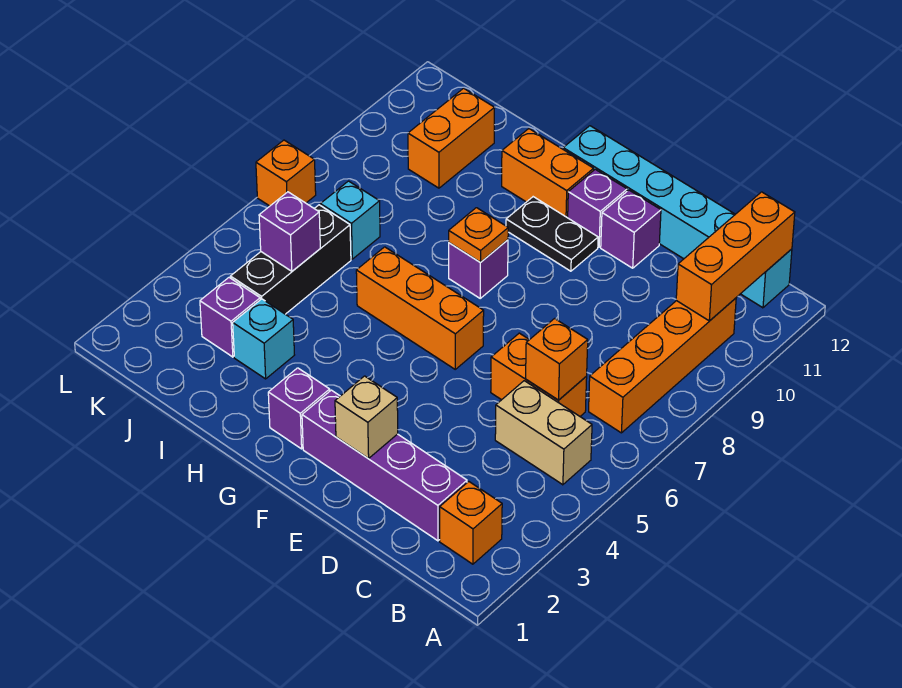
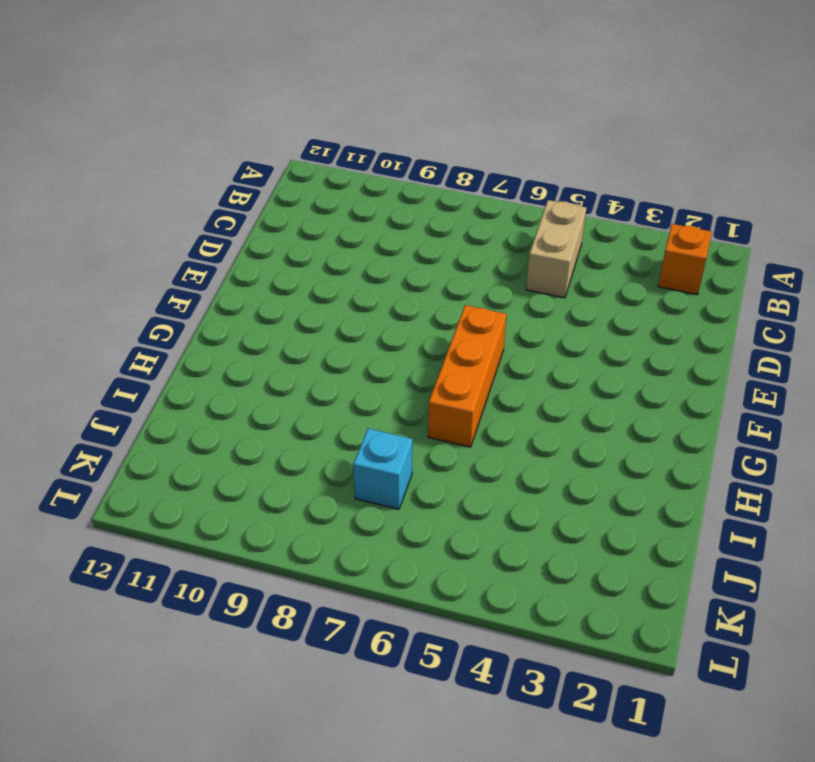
none -> orange 1x4 brick [589,298,736,433]
none -> cyan 1x6 brick [563,126,792,308]
none -> purple 1x4 brick [302,390,467,541]

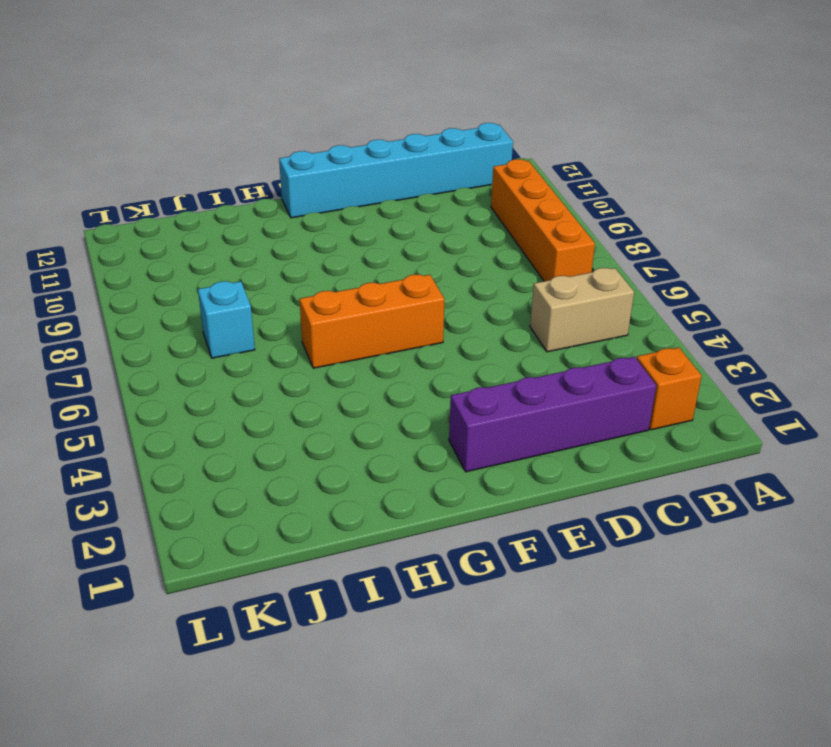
none -> orange 1x2 brick [491,333,587,416]
none -> purple 1x1 brick [601,190,661,268]
none -> black 1x2 plate [506,197,598,271]

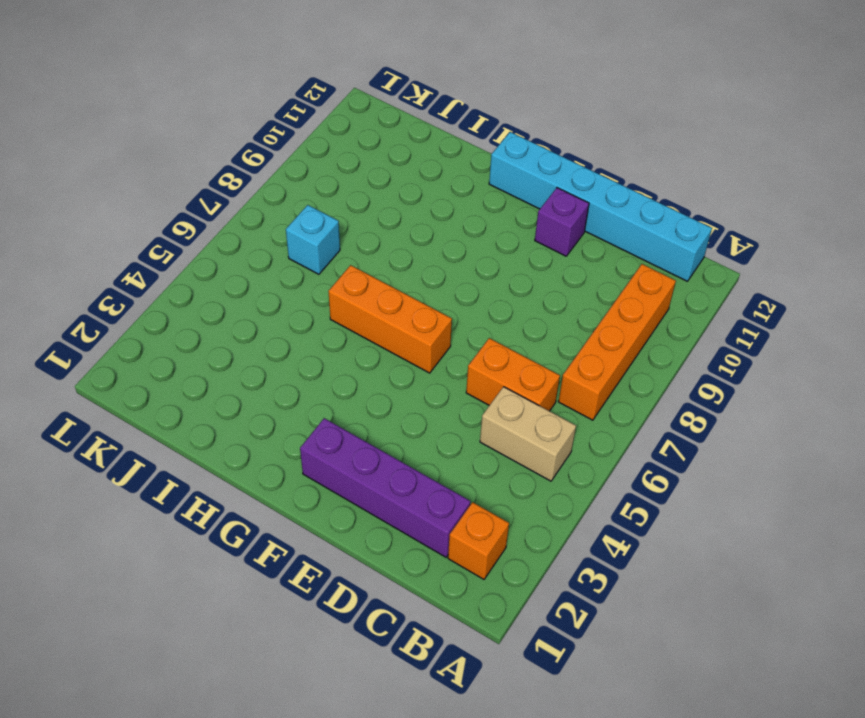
none -> black 1x2 plate [506,197,598,271]
none -> purple 1x1 brick [568,169,627,247]
none -> purple 1x1 brick [268,368,330,449]

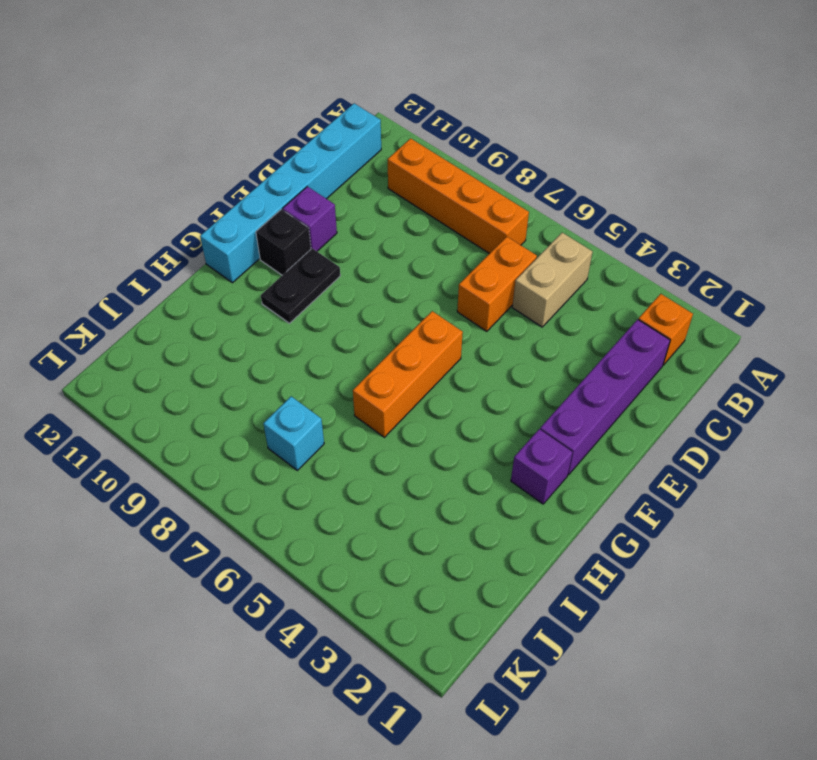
black 1x1 brick [256,209,311,275] -> purple 1x1 brick [568,169,627,247]
none -> purple 1x1 brick [449,240,508,298]
none -> orange 1x2 brick [502,129,594,218]
none -> cyan 1x1 brick [233,299,294,379]

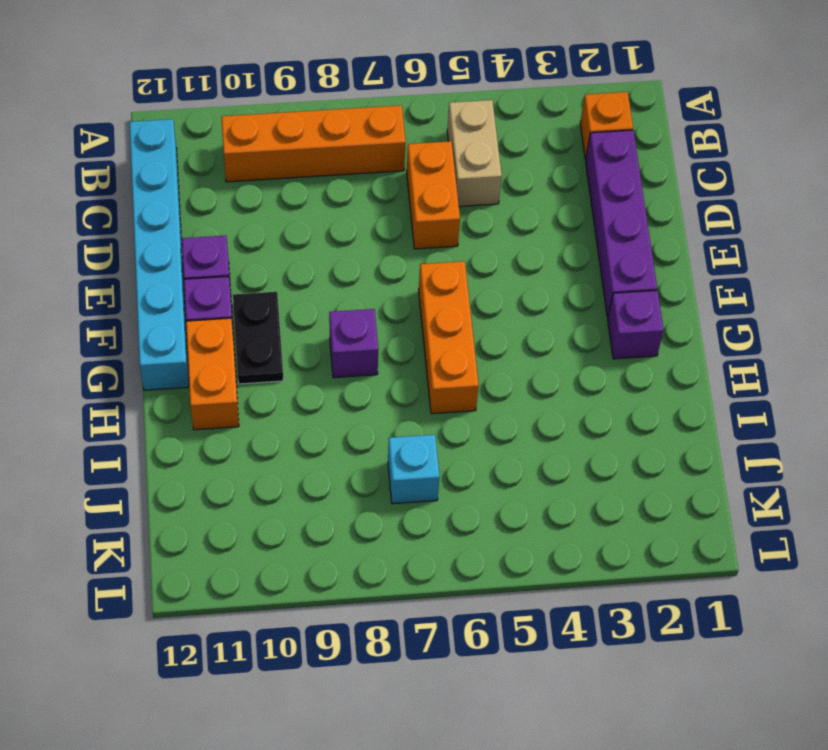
none -> cyan 1x1 brick [233,299,294,379]
none -> purple 1x1 brick [200,278,260,357]
none -> black 1x3 brick [230,205,351,314]

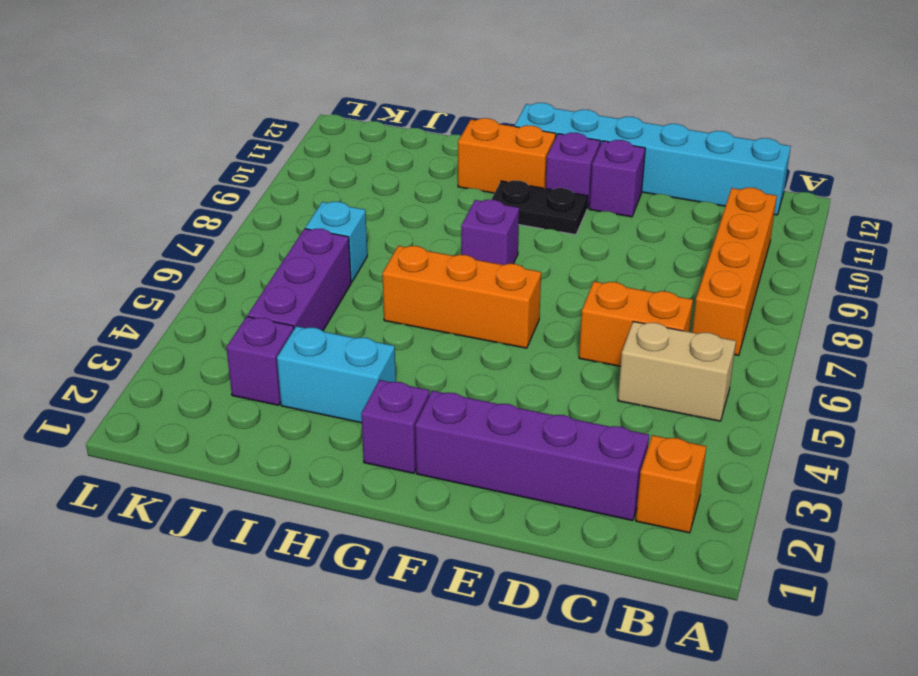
cyan 1x2 brick [277,326,396,423] -> cyan 1x1 brick [233,299,294,379]
purple 1x3 brick [248,229,351,331] -> black 1x3 brick [230,205,351,314]
none -> orange 1x2 brick [408,88,494,188]
none -> orange 1x1 brick [256,140,316,206]
none -> orange 1x3 brick [676,192,795,321]

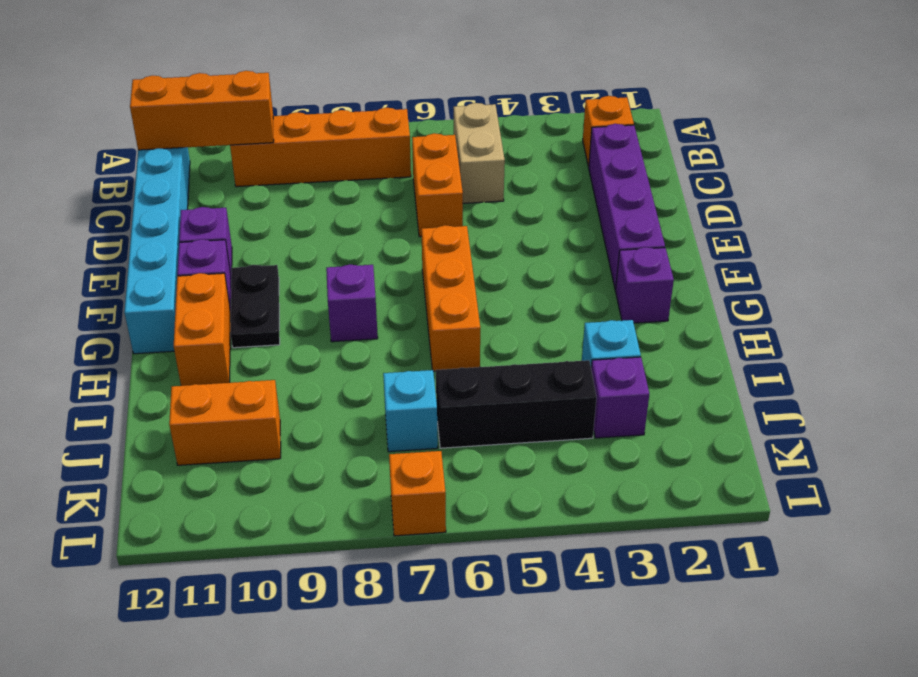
none -> orange 1x1 brick [526,319,588,400]
none -> tan 1x1 brick [335,376,398,459]
none -> orange 1x1 plate [449,208,508,262]

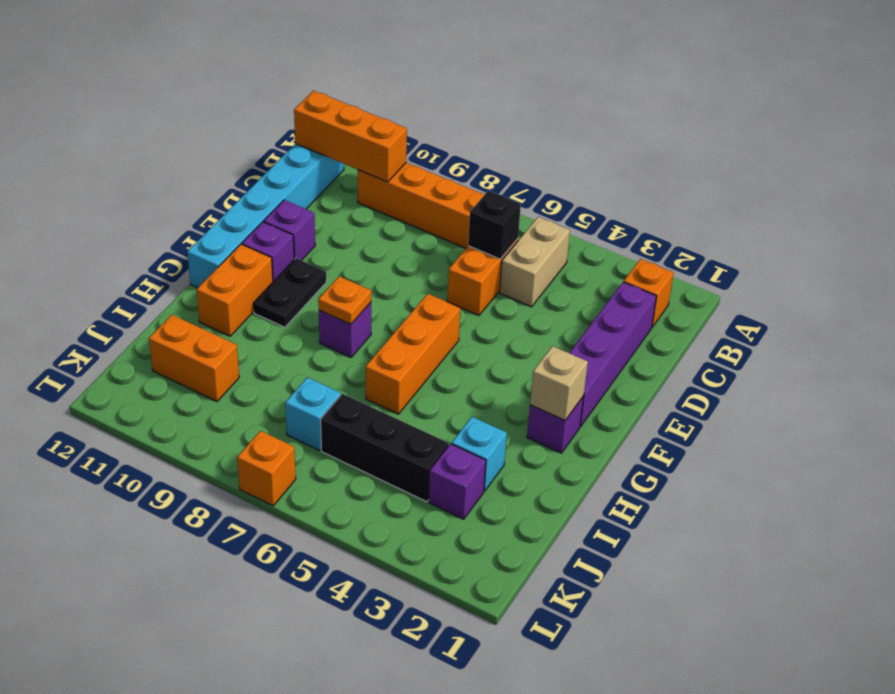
black 1x1 brick [468,191,521,259] -> orange 1x1 brick [526,319,588,400]
tan 1x1 brick [530,346,588,420] -> tan 1x1 brick moved to [335,376,398,459]
none -> purple 1x1 brick [259,192,320,271]

